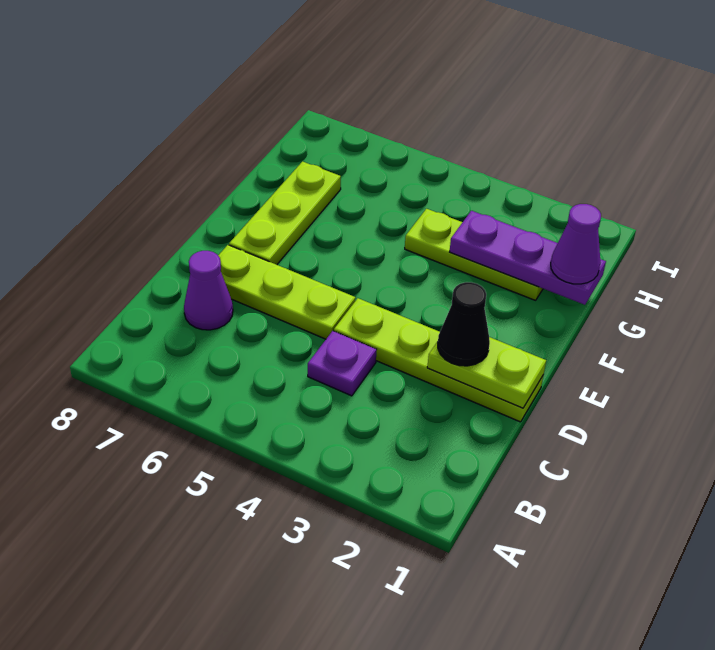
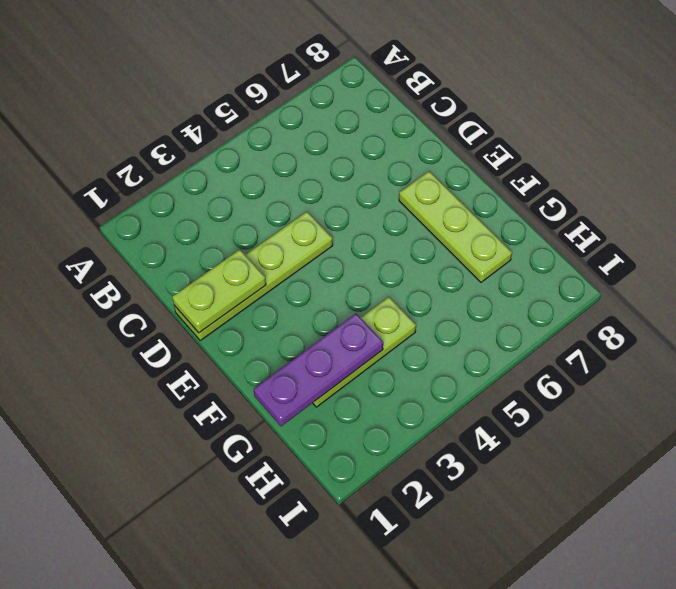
none -> purple 1x1 plate [308,331,377,396]
none -> purple 1x1 cone [184,251,233,330]

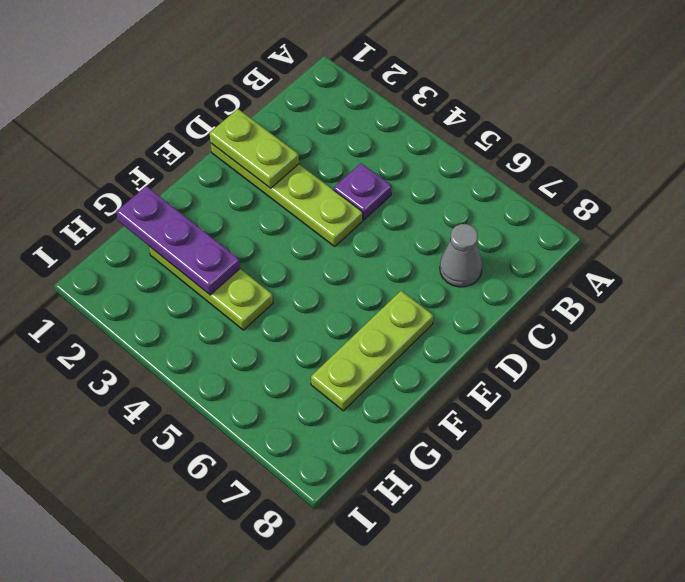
grey 1x1 cone [440,224,482,287] -> purple 1x1 cone [184,251,233,330]
none -> lime 1x3 plate [218,245,356,339]
none -> black 1x1 cone [438,282,490,366]

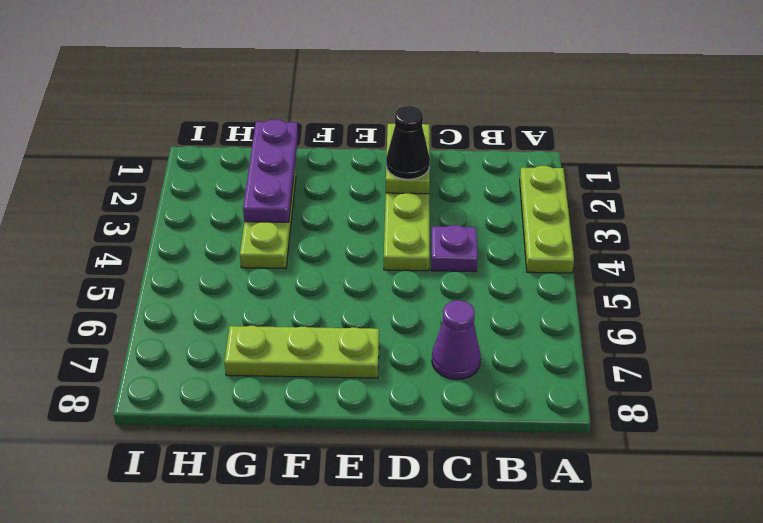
lime 1x3 plate [520,166,574,273] -> lime 1x3 plate moved to [218,245,356,339]
none -> purple 1x1 cone [551,204,601,284]

